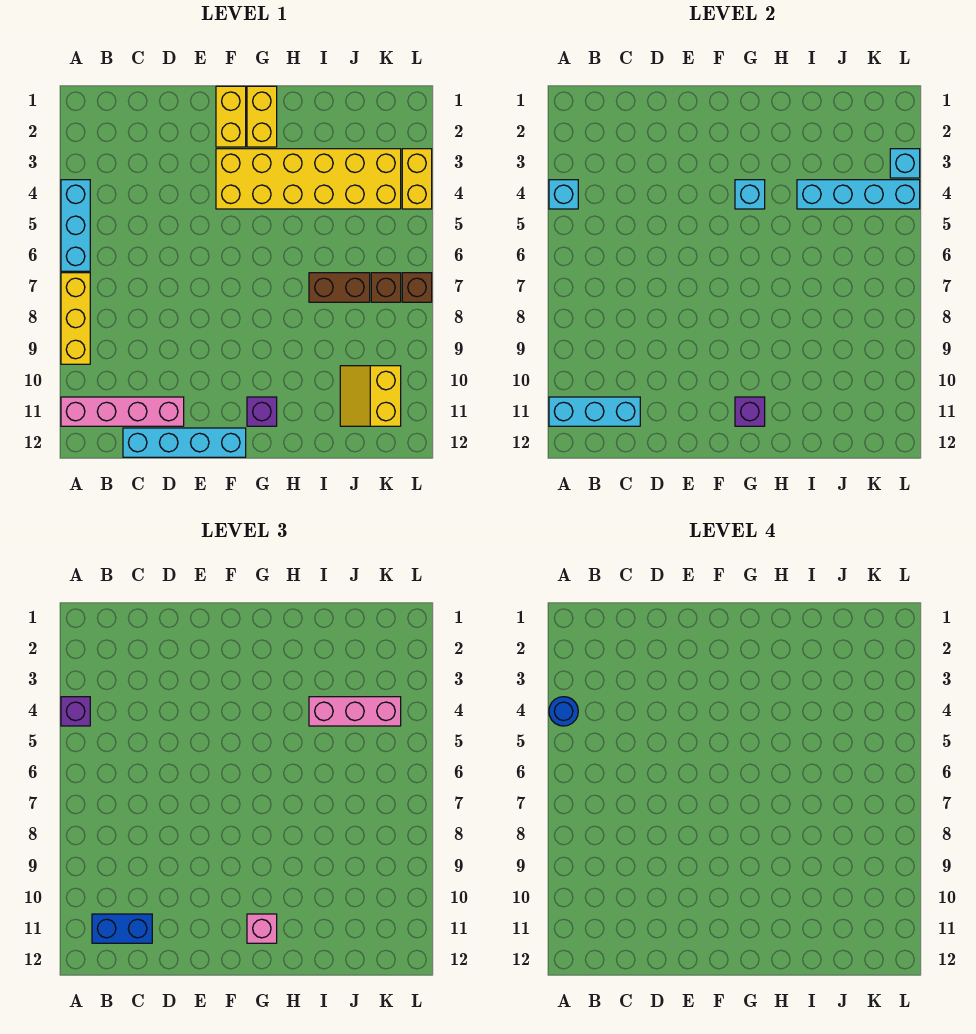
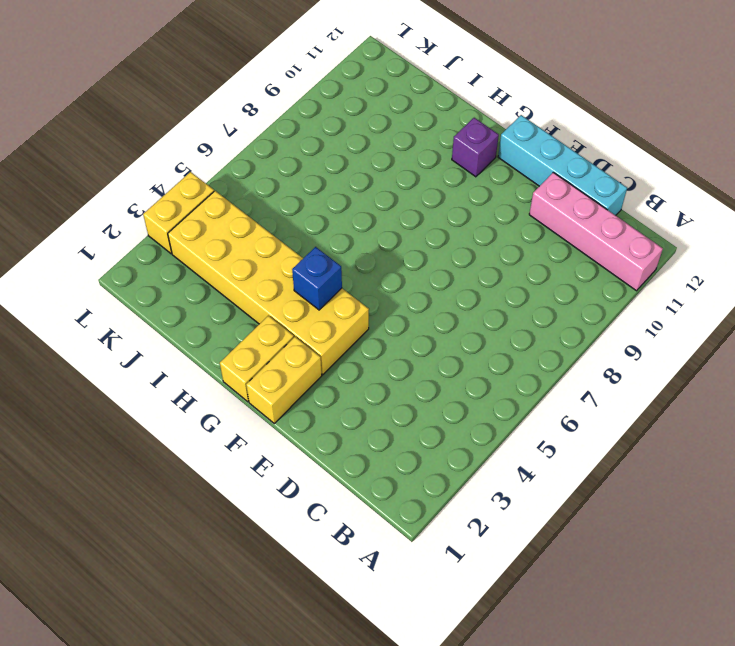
blue 1x1 brick [292,247,342,310] -> cyan 1x1 brick [735,180,765,209]
none -> cyan 1x3 brick [61,180,90,271]
none -> yellow 1x3 brick [61,273,90,364]
none -> brown 1x2 brick [309,273,370,302]

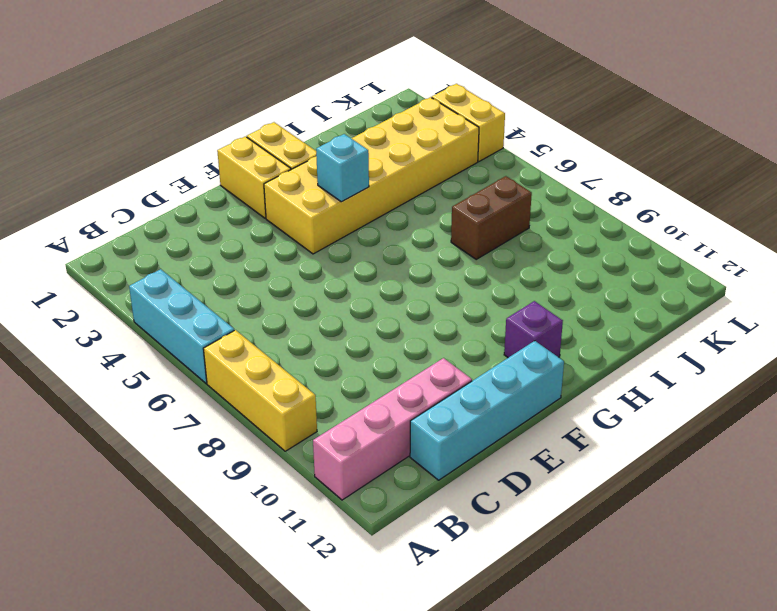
none -> yellow 2x2 slope [340,366,401,426]
none -> brown 1x1 brick [371,273,401,302]
none -> brown 1x1 brick [402,273,432,302]

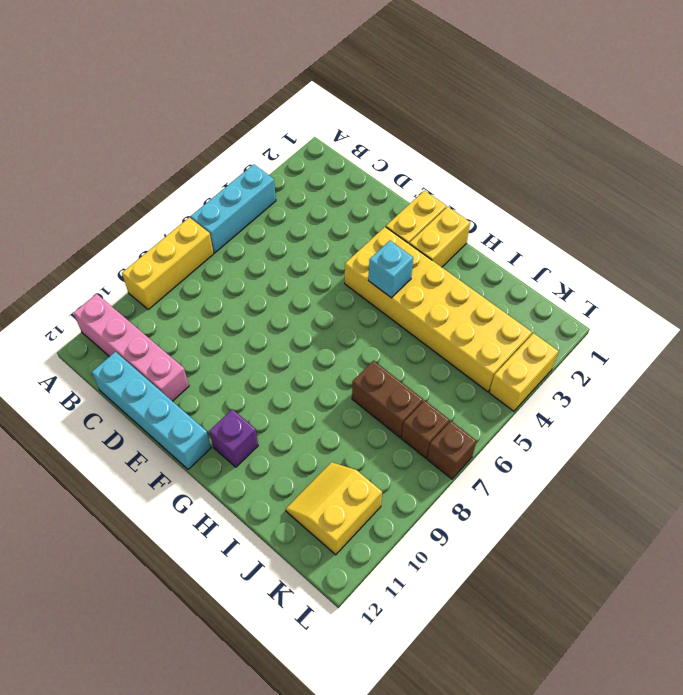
none -> cyan 1x1 brick [549,180,578,209]
none -> cyan 1x3 brick [549,397,640,426]
none -> purple 1x1 brick [735,397,765,426]

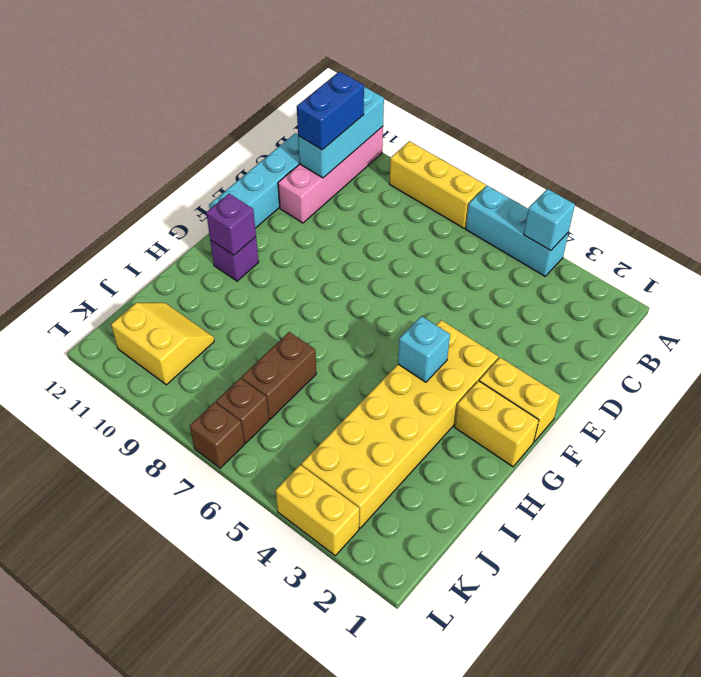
none -> cyan 1x4 brick [797,180,920,209]
none -> cyan 1x1 brick [890,149,920,178]
none -> purple 1x1 brick [61,697,90,726]

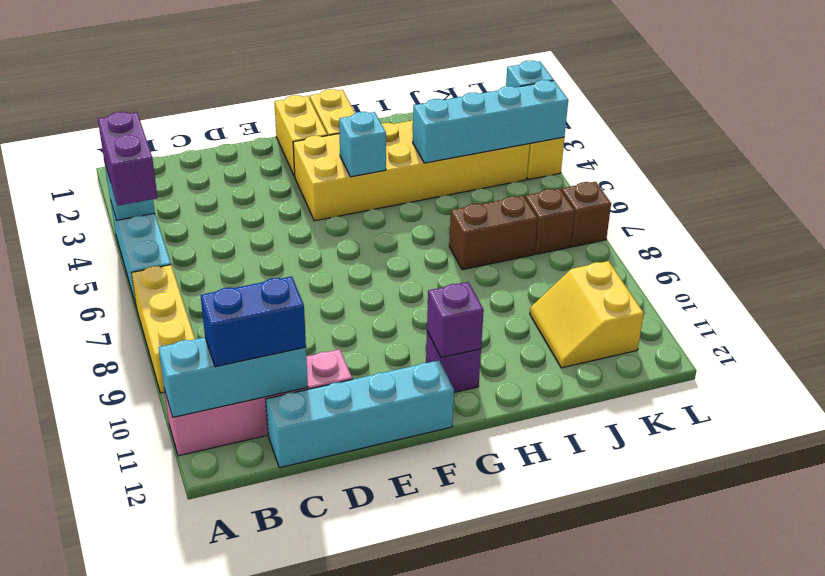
purple 1x2 brick [98,112,158,206] -> purple 1x1 brick [61,697,90,726]
none -> pink 1x1 brick [247,914,277,943]
none -> pink 1x3 brick [309,697,401,726]
none -> blue 1x1 round brick [549,697,578,726]

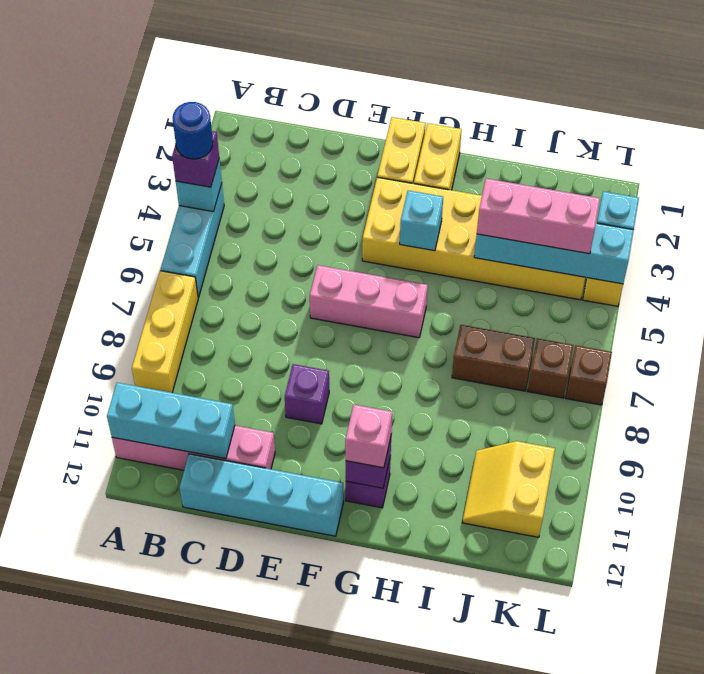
pink 1x3 brick [310,265,428,338] -> none
purple 1x1 brick [285,364,329,424] -> none
none -> blue 1x2 brick [92,914,152,943]

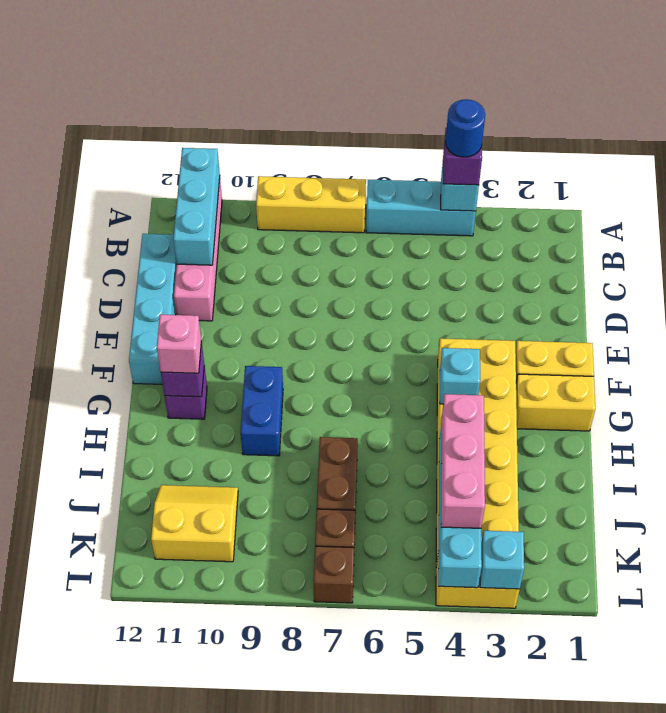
blue 1x2 brick [241,366,283,456] -> blue 1x2 brick moved to [92,914,152,943]

